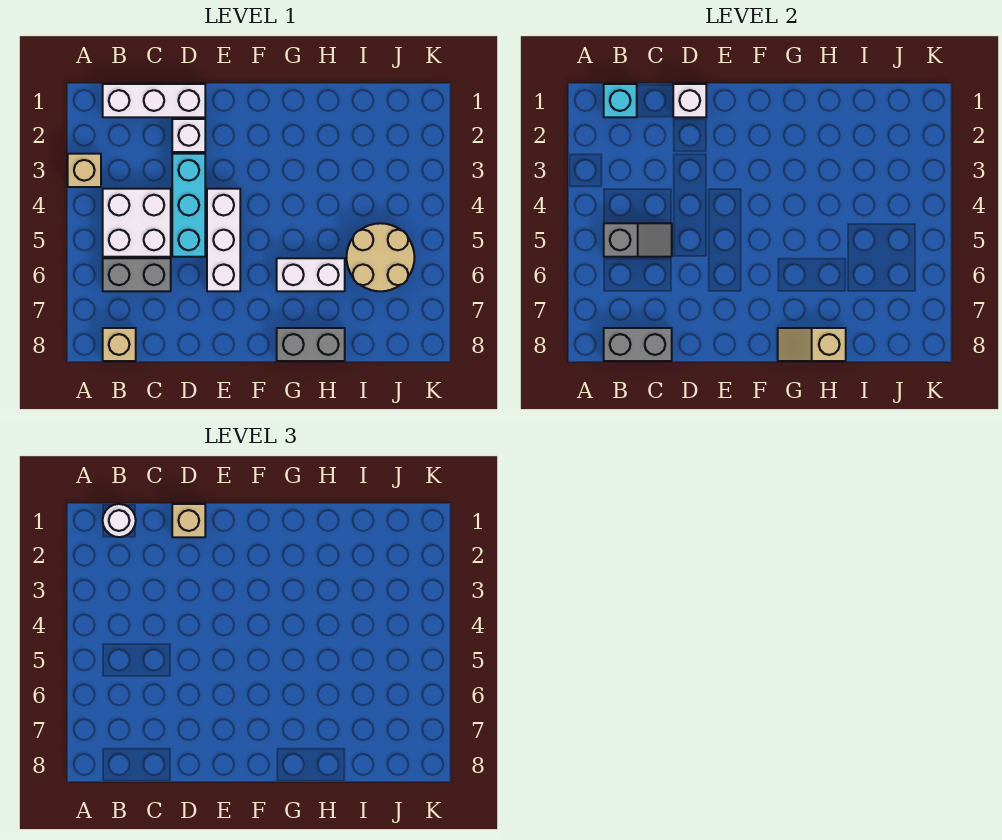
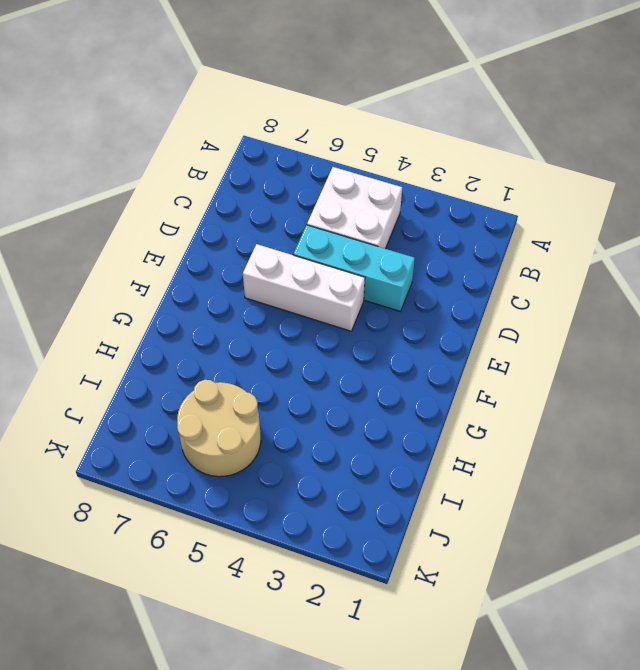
none -> tan 1x1 brick [68,154,101,187]
none -> white 1x3 brick [103,84,205,117]
none -> grey 1x2 brick [103,258,171,291]

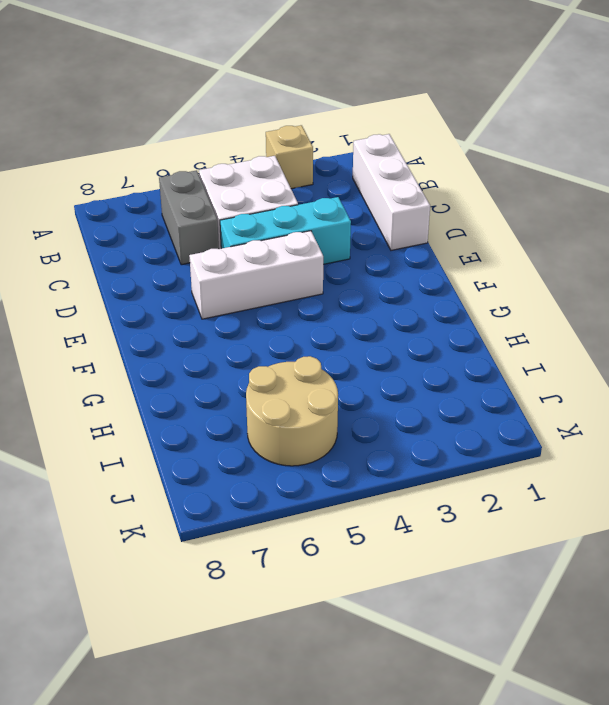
none -> tan 1x1 brick [103,328,136,361]
none -> white 1x1 brick [172,119,205,152]
none -> white 1x2 brick [277,258,345,291]

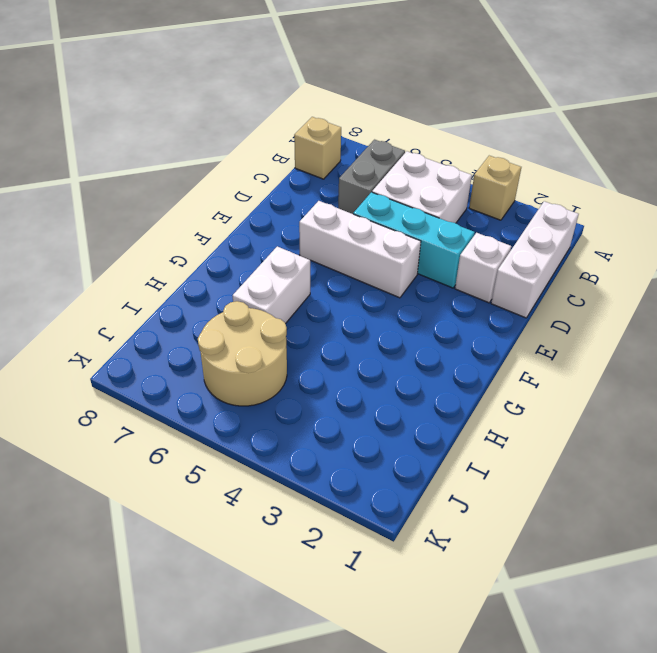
none -> grey 1x2 brick [277,328,345,361]
none -> cyan 1x1 brick [604,84,637,117]
none -> grey 1x2 slope [604,223,672,257]

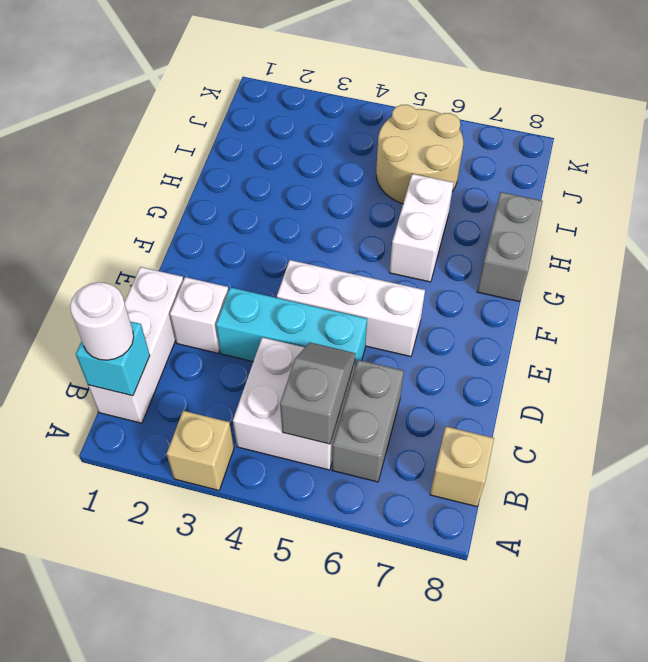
none -> grey 1x2 brick [604,328,672,361]
none -> white 1x1 brick [673,84,706,117]
none -> tan 1x2 slope [778,328,846,361]

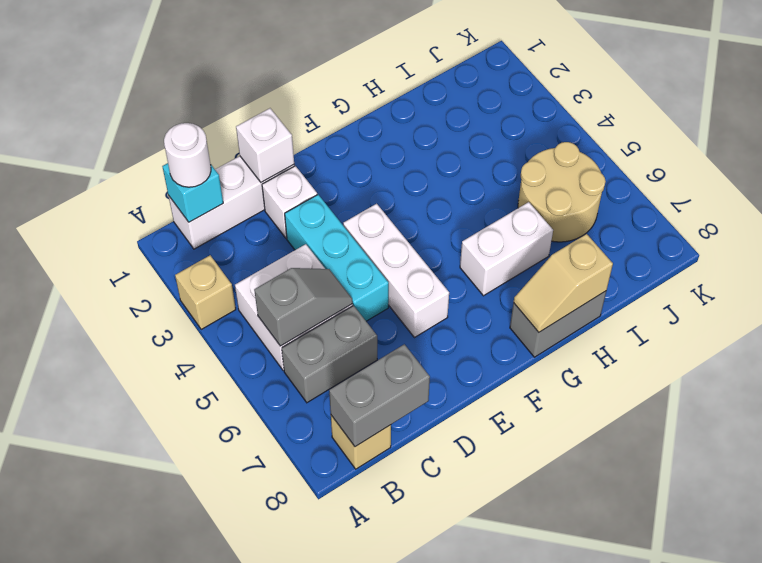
none -> tan 1x1 brick [172,504,205,537]

